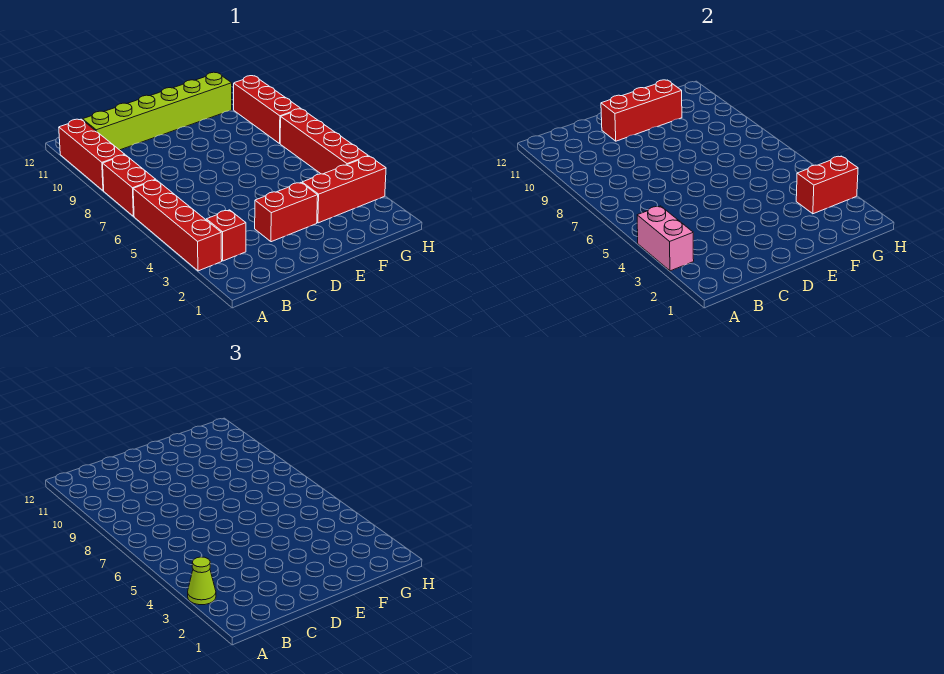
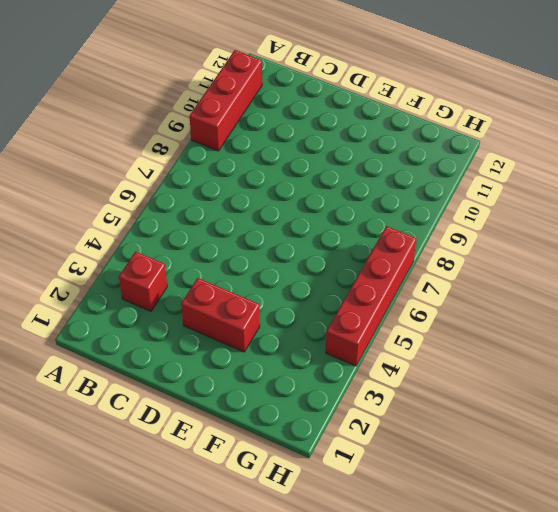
none -> red 1x4 brick [133,180,222,271]
none -> red 1x2 brick [103,155,156,216]
none -> lime 1x6 brick [83,72,232,150]

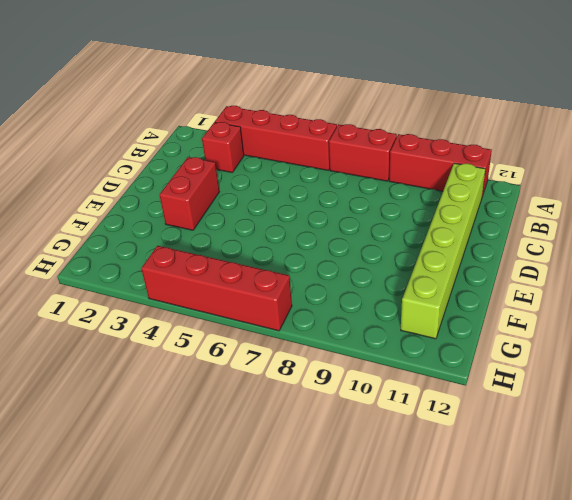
none -> red 1x3 brick [302,156,386,223]
none -> red 1x3 brick [234,76,301,143]
none -> pink 1x2 brick [637,206,694,271]

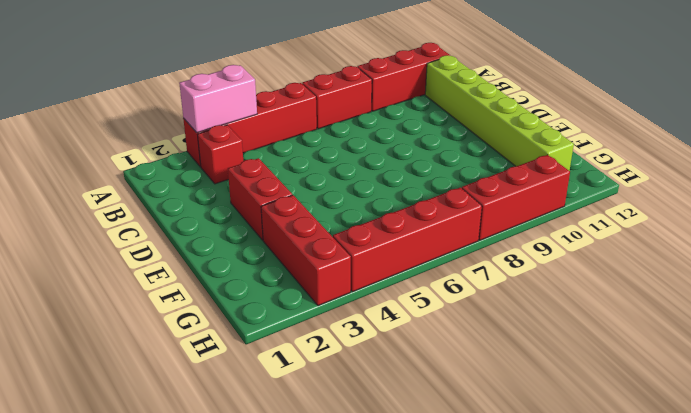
none -> red 1x3 brick [601,80,682,141]
none -> red 1x2 brick [796,156,858,214]
none -> lime 1x1 cone [188,557,216,605]

